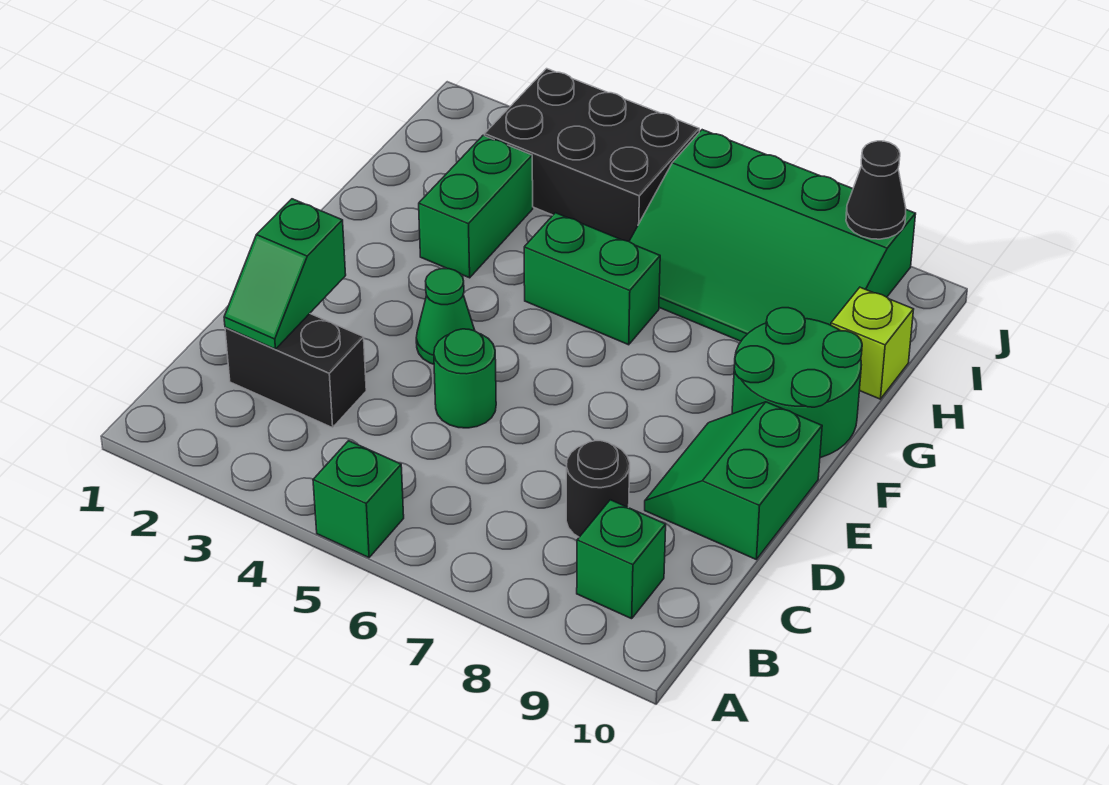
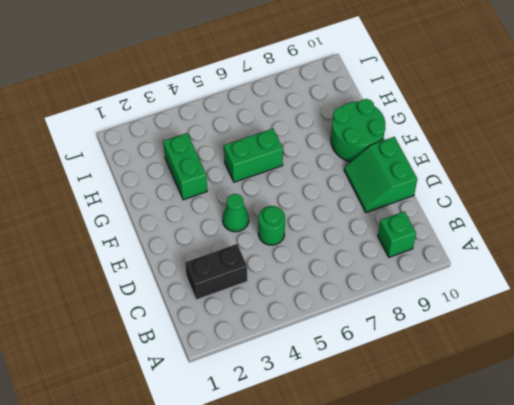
none -> green 1x1 brick [313,441,404,558]
none -> black 1x1 round brick [566,441,630,537]
none -> green 3x4 slope [629,130,916,341]

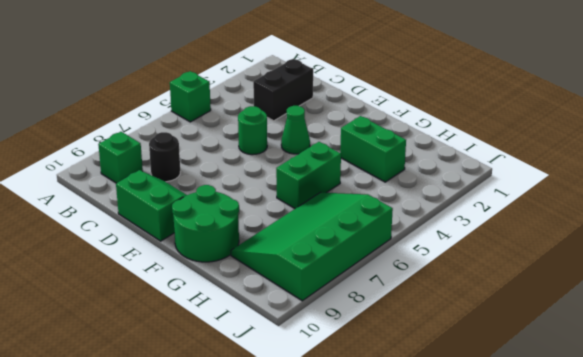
none -> lime 1x1 brick [831,287,914,399]
none -> black 2x3 brick [485,69,699,241]
none -> green 1x2 slope [224,199,346,349]

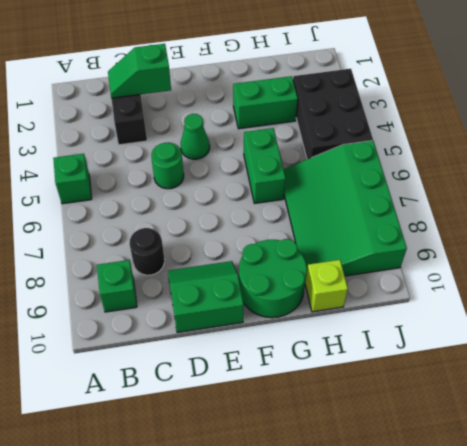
none -> black 1x1 cone [846,141,906,239]

